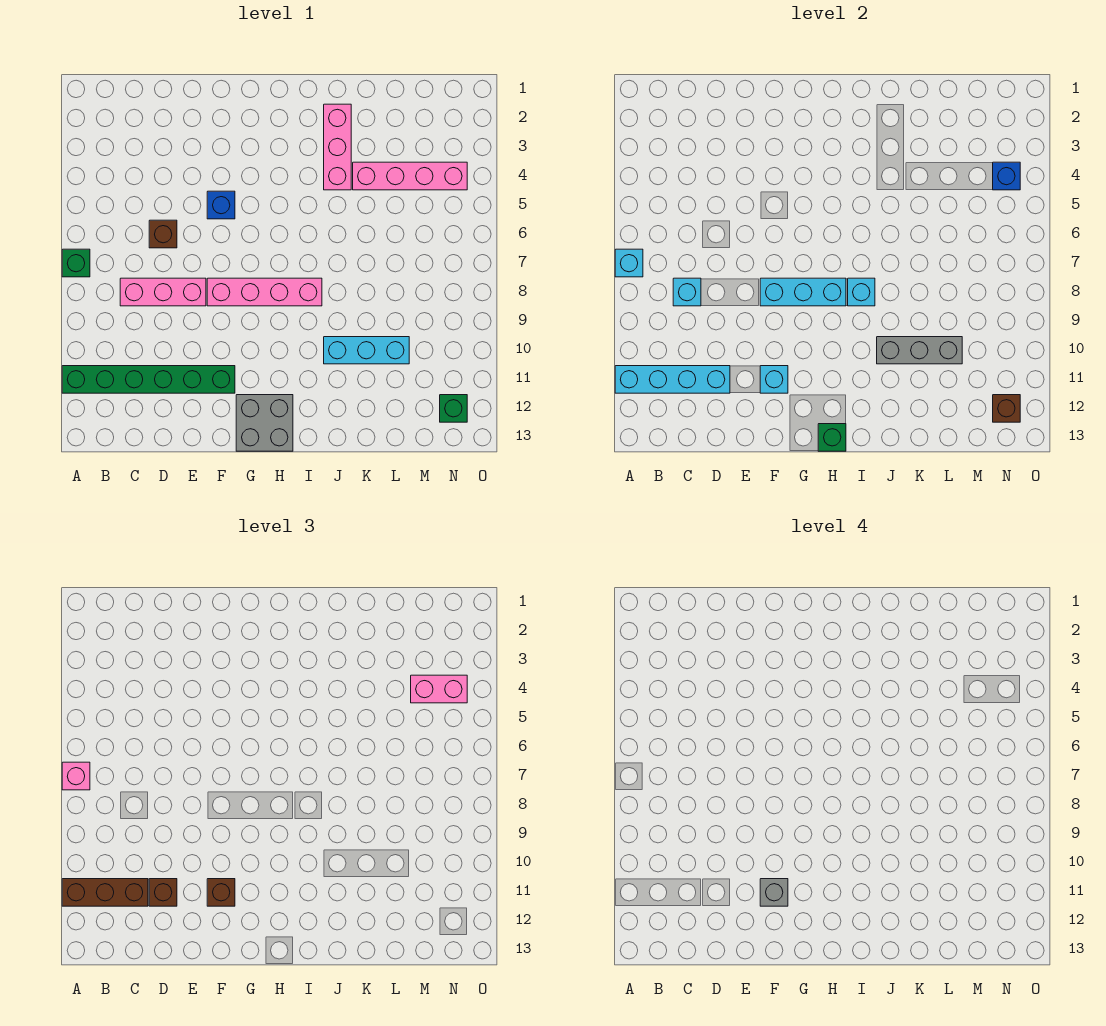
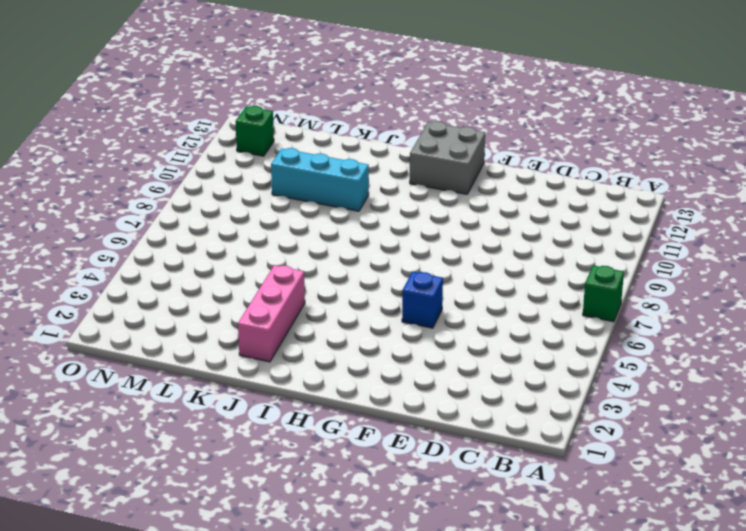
none -> green 1x6 brick [62,366,235,393]
none -> pink 1x3 brick [120,278,206,306]
none -> brown 1x1 brick [149,220,177,248]

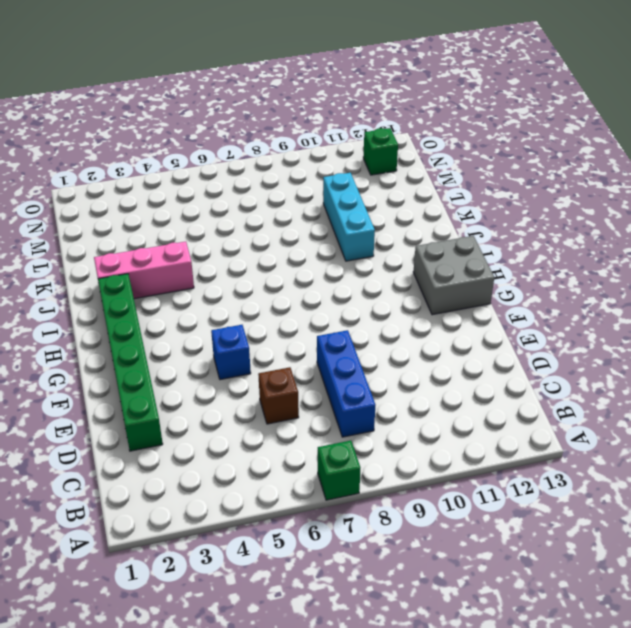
blue 1x3 brick [317,330,375,437] -> pink 1x3 brick [120,278,206,306]
green 1x6 brick [98,274,163,451] -> green 1x6 brick moved to [62,366,235,393]
none -> pink 1x4 brick [207,278,322,306]
none -> pink 1x4 brick [353,162,467,190]
none -> cyan 1x1 brick [615,249,643,277]

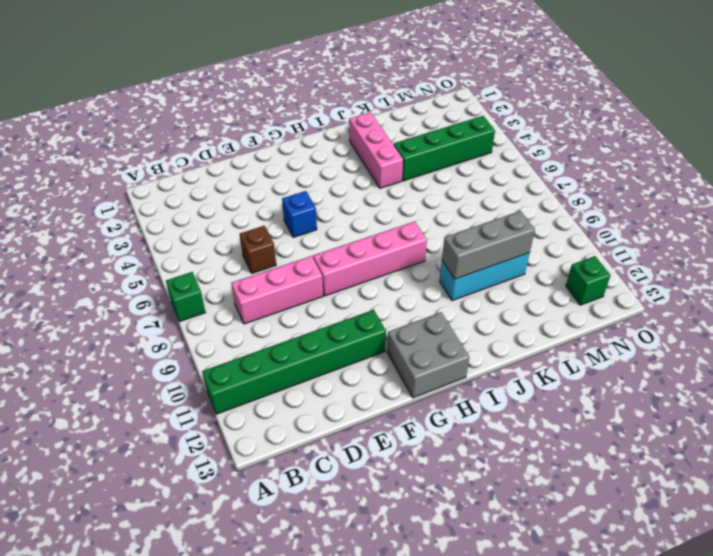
green 1x4 brick [394,116,495,181] -> pink 1x4 brick [353,162,467,190]
none -> cyan 1x1 brick [615,249,643,277]
none -> cyan 1x4 brick [615,366,730,393]
none -> cyan 1x1 brick [673,278,701,306]

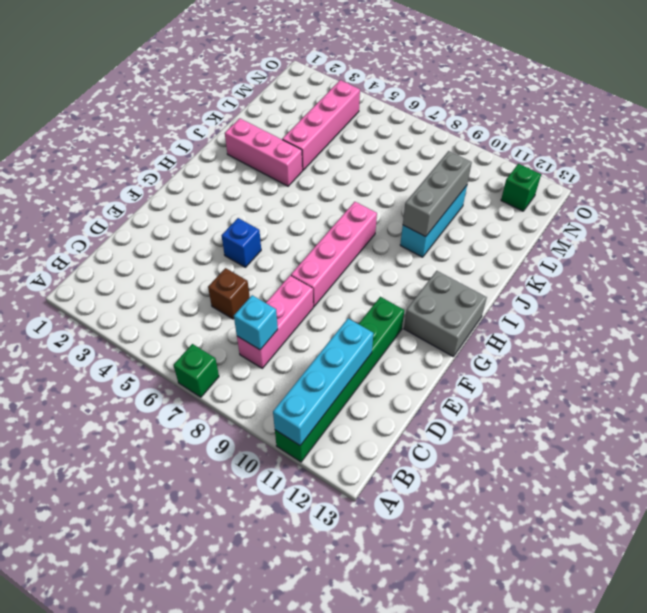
none -> cyan 1x1 brick [615,249,643,277]
none -> cyan 1x3 brick [760,278,846,306]
none -> cyan 1x1 brick [760,366,788,393]

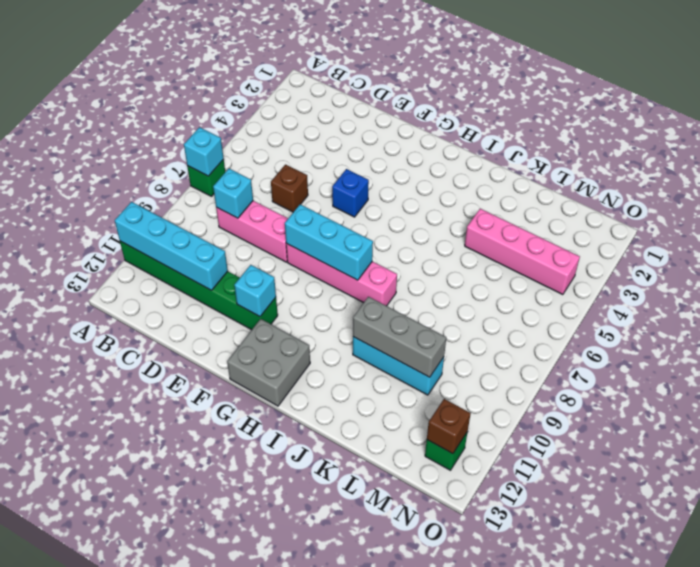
none -> pink 1x3 brick [324,104,351,190]
none -> green 1x1 brick [818,424,846,451]
none -> cyan 1x1 brick [848,278,875,306]

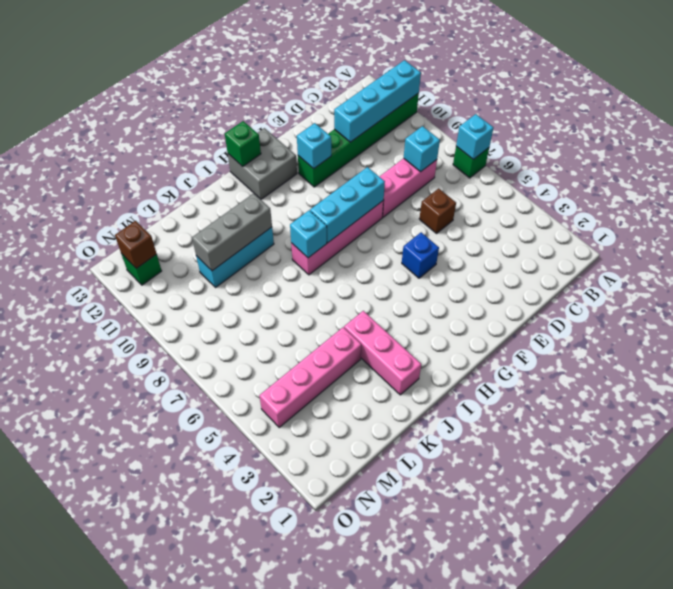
none -> blue 1x1 brick [993,162,1020,190]
none -> pink 1x1 brick [62,762,90,790]
none -> brown 1x3 brick [62,879,148,906]

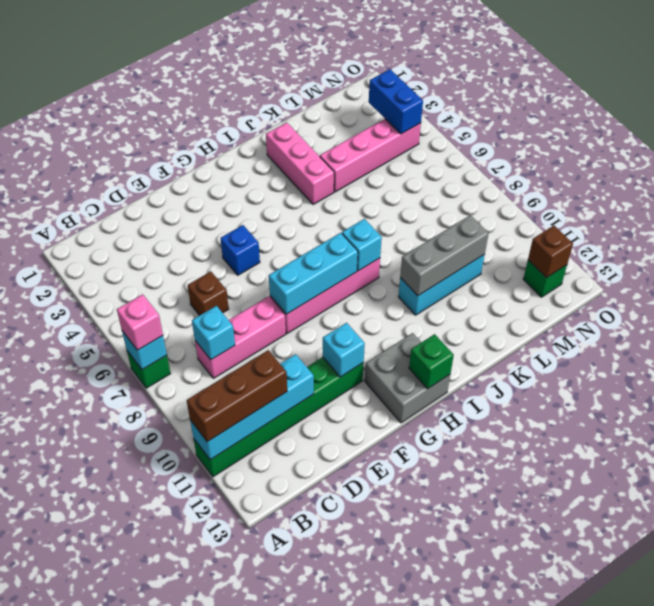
blue 1x2 brick [369,69,423,134] -> blue 1x1 brick [993,162,1020,190]
none -> brown 1x1 brick [149,879,177,906]
none -> brown 1x1 brick [207,879,235,906]
none -> pink 1x2 brick [411,675,467,703]

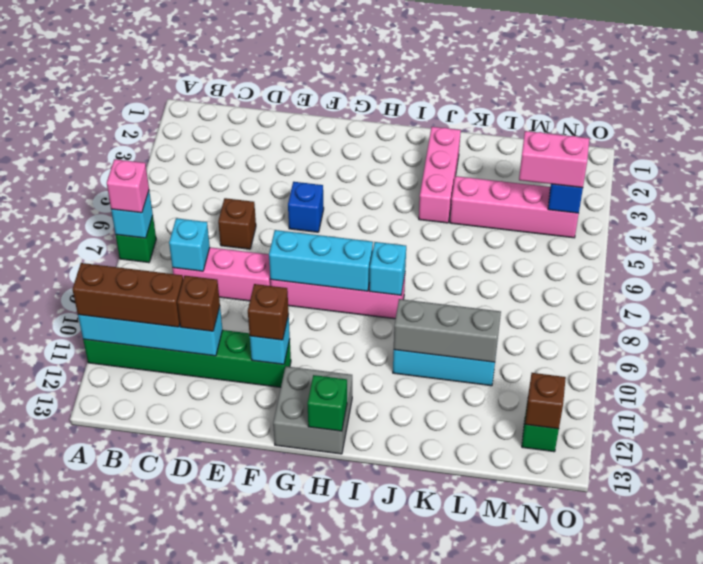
none -> grey 1x1 brick [760,879,788,906]

